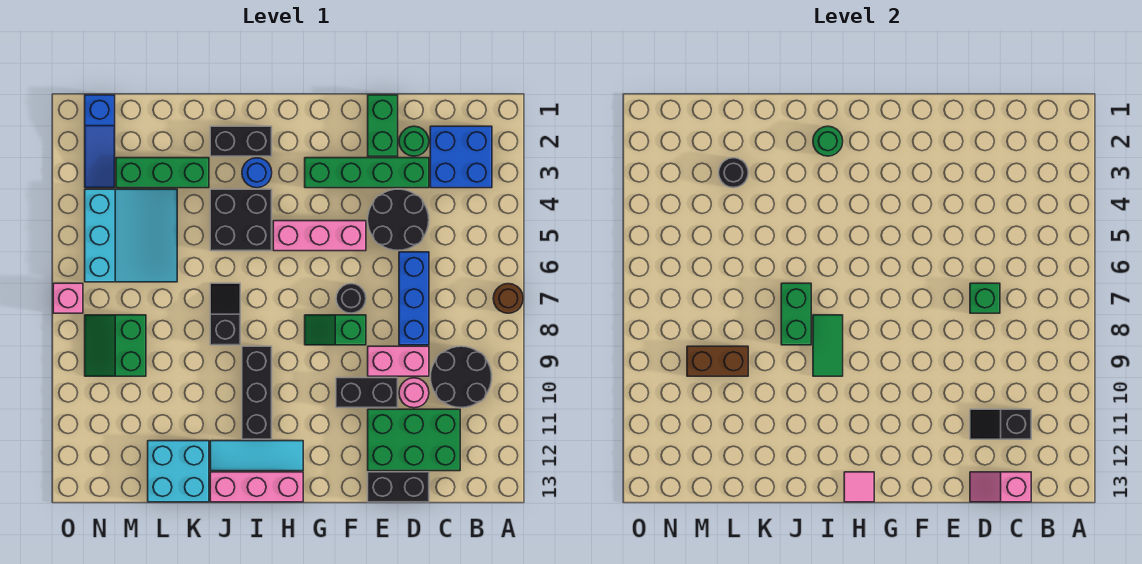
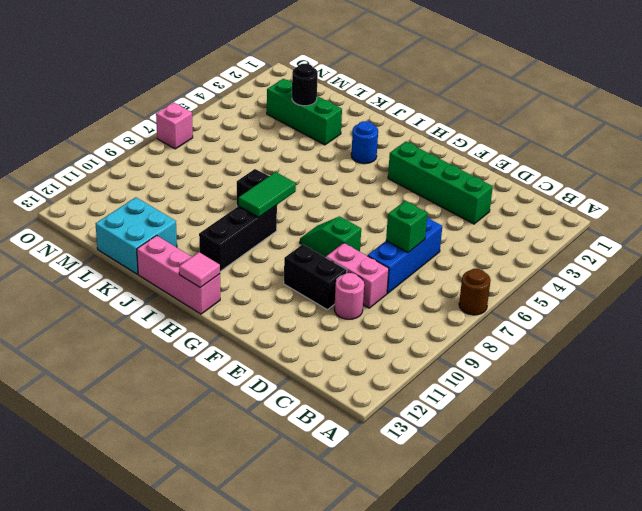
none -> blue 2x2 brick [430,126,492,188]
none -> black 2x2 round brick [431,346,492,408]
none -> green 2x3 brick [368,409,460,471]
none -> green 1x1 round brick [399,126,429,156]

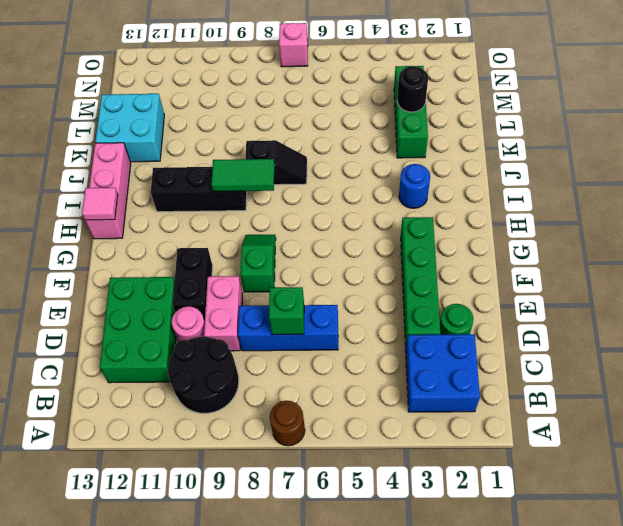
none -> black 2x2 round brick [368,189,429,251]
none -> black 1x2 brick [368,472,429,502]
none -> green 1x2 brick [368,95,398,156]
none -> pink 1x3 brick [273,221,366,251]

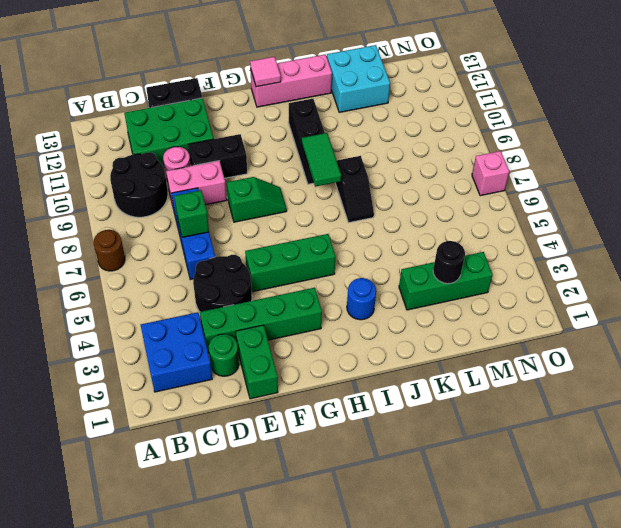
green 1x3 brick [245,234,335,291] -> pink 1x3 brick [273,221,366,251]
none -> black 1x1 round brick [336,284,366,313]
none -> cyan 1x3 tile [210,441,303,471]
none -> black 1x2 brick [210,126,272,156]
none -> black 2x2 brick [210,189,272,251]

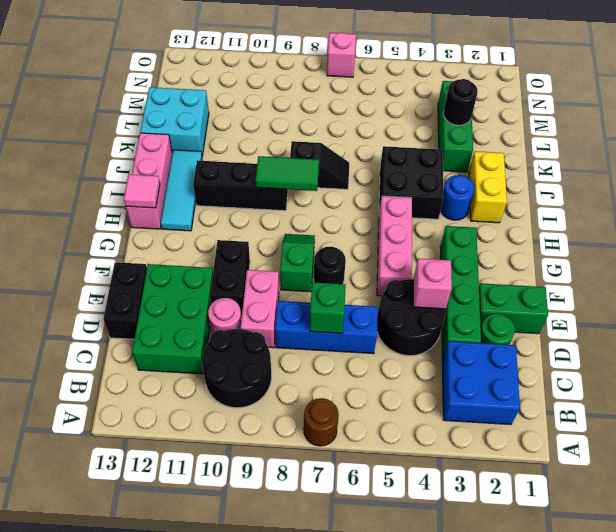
pink 1x1 brick [413,258,452,309] -> none
yellow 1x2 brick [469,151,507,223] -> black 1x2 brick [210,126,272,156]
none -> cyan 3x3 slope [85,189,177,282]
none -> green 2x2 slope [85,315,146,376]
none -> blue 1x3 slope [85,95,115,188]
none -> black 1x2 slope [970,409,1031,439]

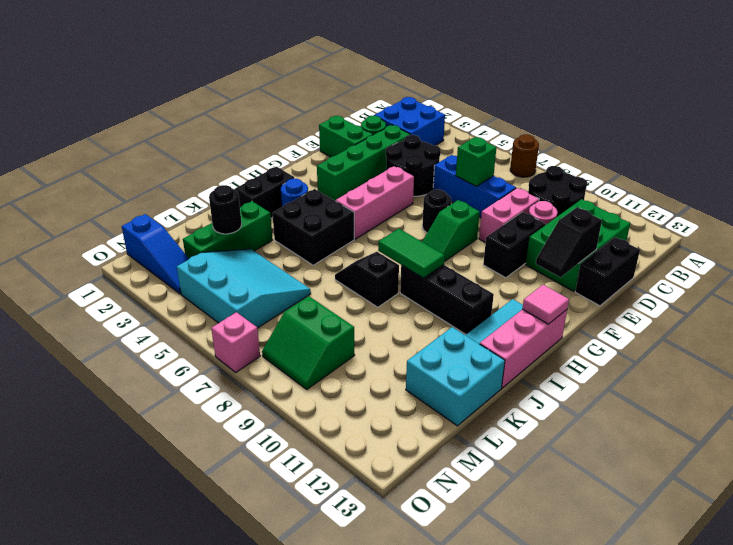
black 1x2 slope [536,207,602,277] -> black 1x2 slope moved to [970,409,1031,439]
none -> pink 1x2 slope [970,472,1031,502]
none -> green 1x1 round brick [813,126,843,156]
none -> green 1x2 brick [781,283,811,345]
none -> brown 1x2 brick [687,346,748,376]

